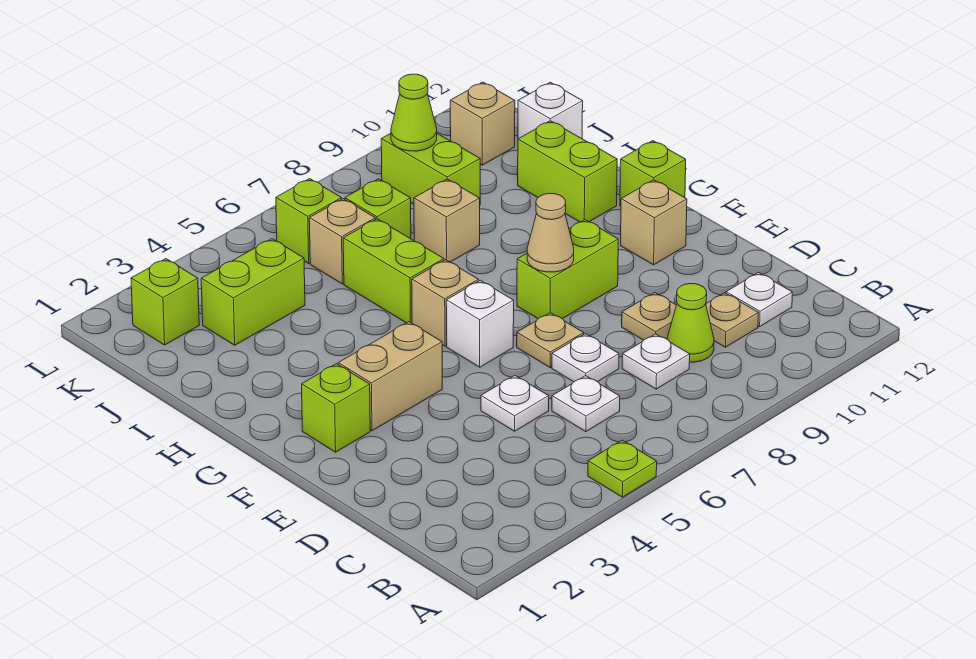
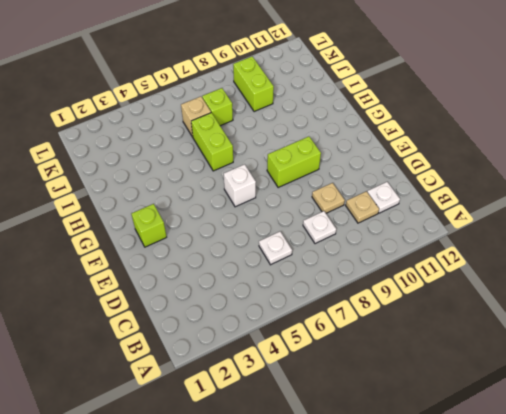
none -> lime 1x1 plate [588,440,657,497]
none -> lime 1x1 cone [667,284,714,362]
none -> white 1x1 plate [481,375,549,431]
none -> white 1x1 plate [552,334,619,382]

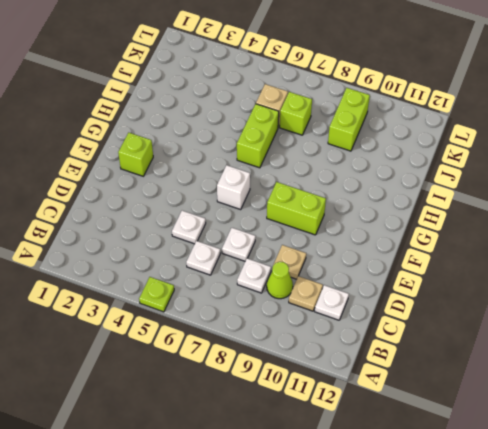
none -> tan 1x1 plate [517,313,584,367]
none -> tan 1x2 brick [338,322,442,431]
none -> tan 1x1 brick [621,180,687,265]
none -> tan 1x1 brick [412,260,479,346]

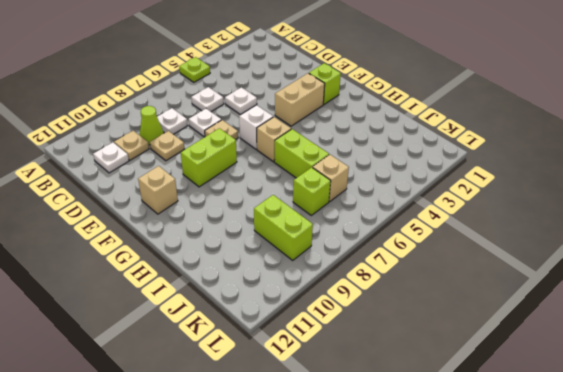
none -> lime 1x1 brick [620,141,686,206]
none -> lime 1x2 brick [518,121,617,222]
none -> tan 1x1 brick [414,179,480,262]
none -> lime 1x2 brick [201,239,305,345]

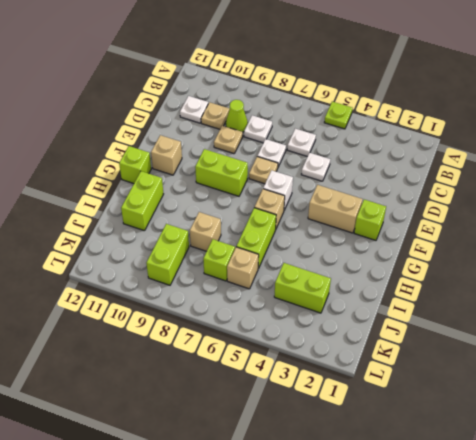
none -> white 1x1 brick [518,82,583,139]
none -> lime 1x1 brick [131,259,199,345]
none -> lime 1x1 brick [276,179,342,263]
none -> tan 1x1 brick [450,82,515,165]

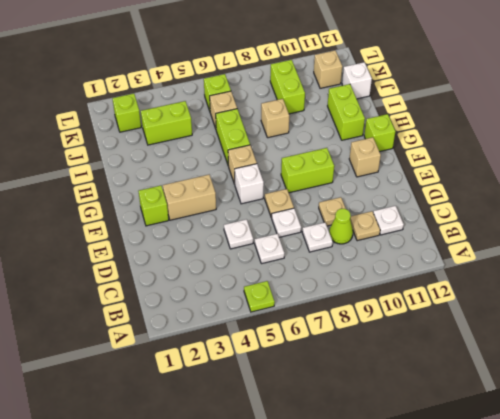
none -> lime 1x1 brick [345,179,411,239]
none -> tan 1x1 cone [527,193,574,272]
none -> lime 1x1 cone [391,74,437,151]

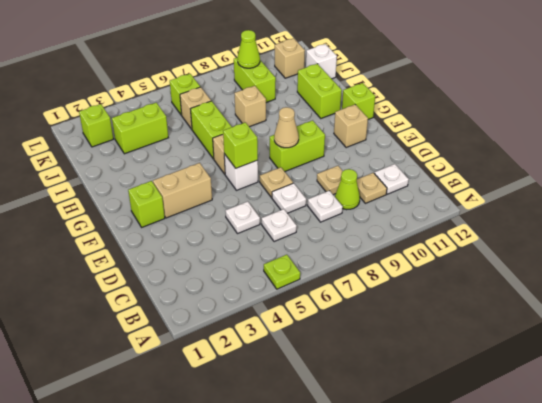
lime 1x1 brick [223,122,258,168] -> lime 1x1 brick moved to [345,179,411,239]

